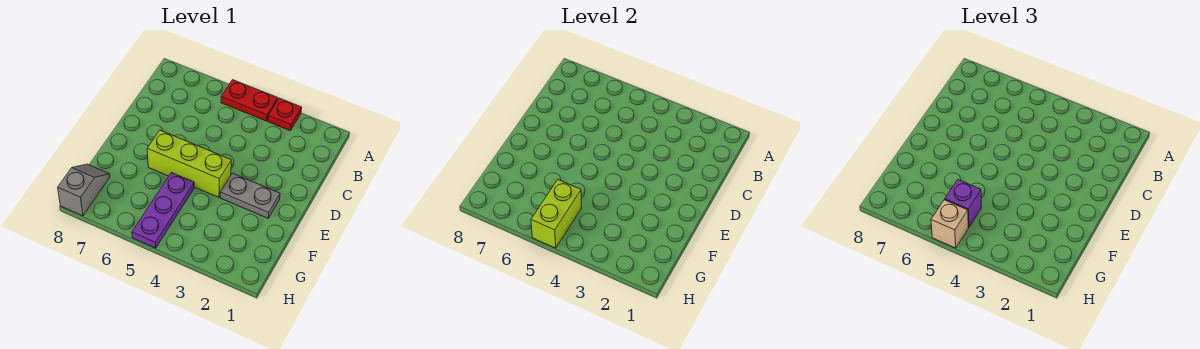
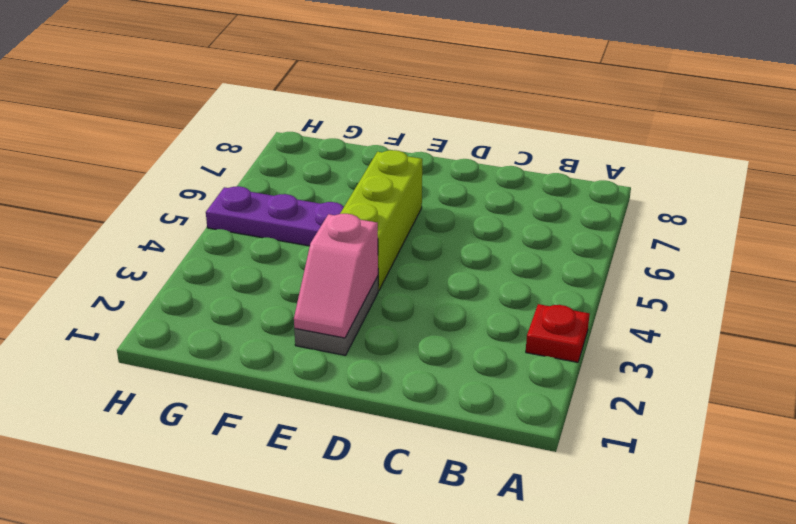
pink 1x2 slope [294,214,378,338] -> none
none -> red 1x2 plate [221,80,278,121]
none -> grey 1x2 slope [58,164,110,216]

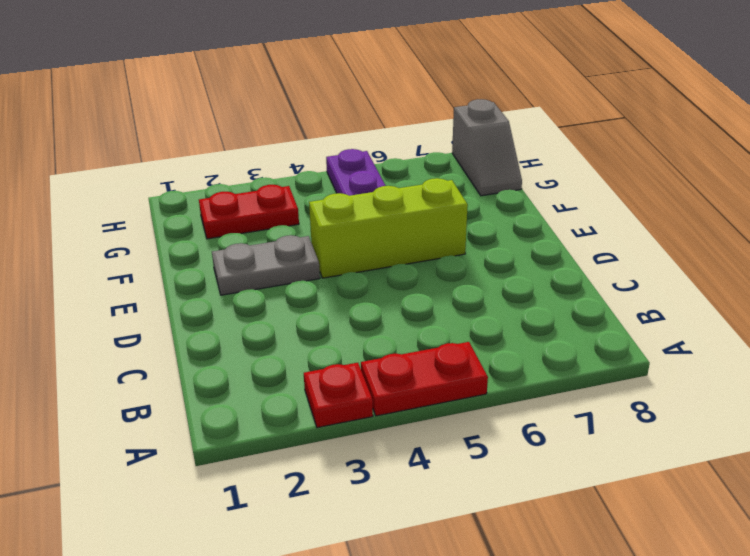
red 1x2 plate [199,185,299,239] -> none
none -> lime 1x2 brick [531,180,581,248]
none -> purple 1x1 brick [945,180,981,227]

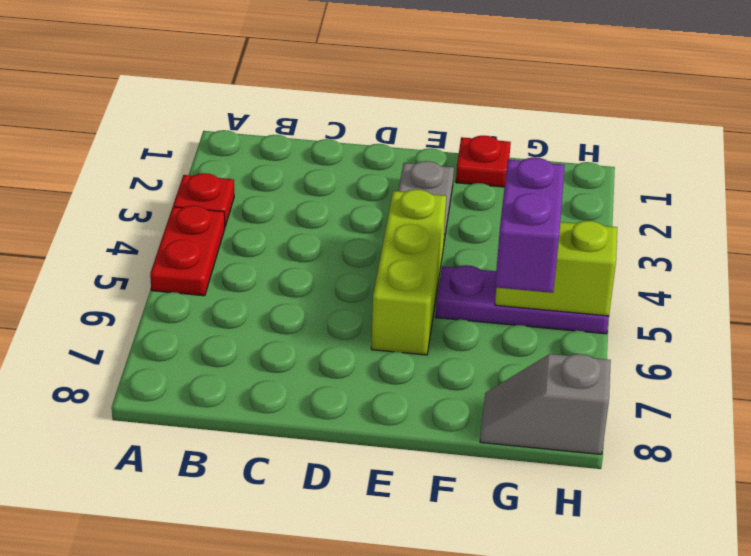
red 1x1 plate [456,136,511,187] -> none
purple 1x2 brick [495,158,565,293] -> purple 1x1 brick [945,180,981,227]
none -> tan 1x1 brick [931,200,968,248]

